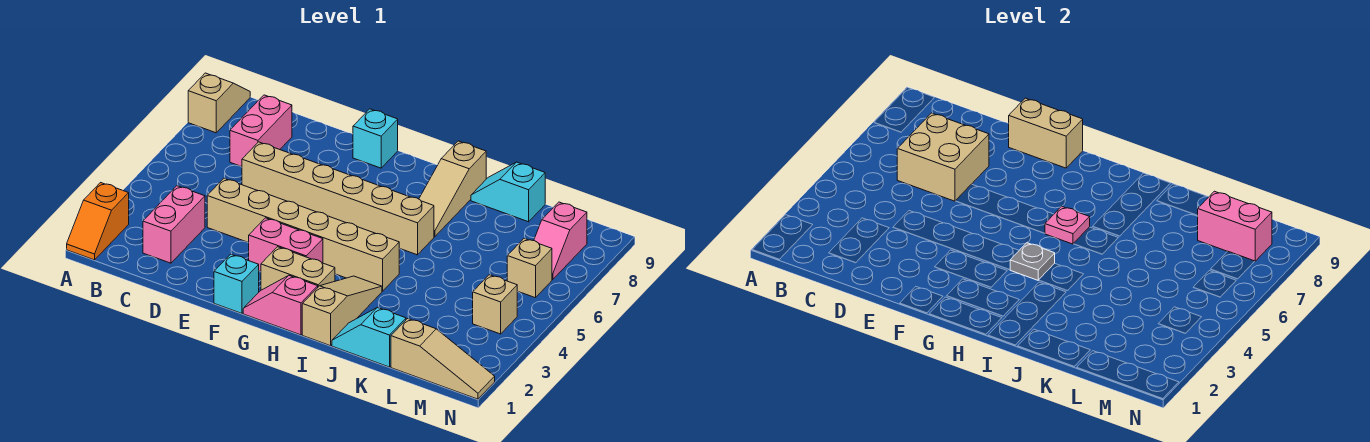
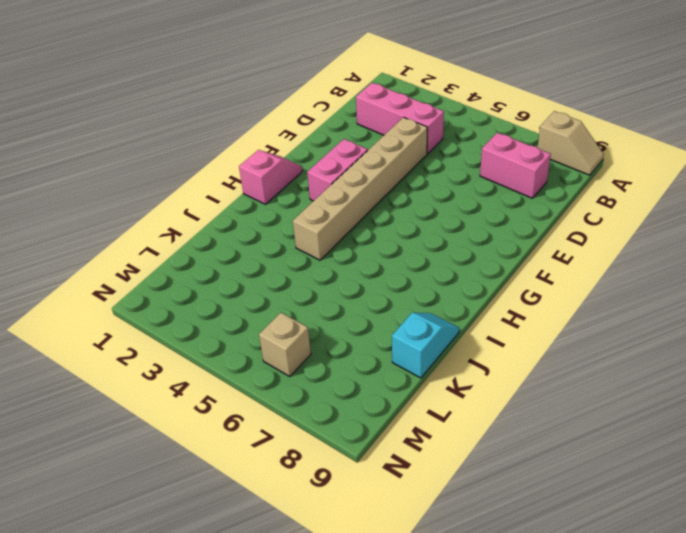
pink 1x3 brick [356,83,444,154] -> pink 1x2 brick [143,186,205,263]
none -> orange 1x2 slope [67,183,129,260]
none -> tan 1x6 brick [242,142,434,255]
none -> cyan 1x1 brick [214,254,259,313]

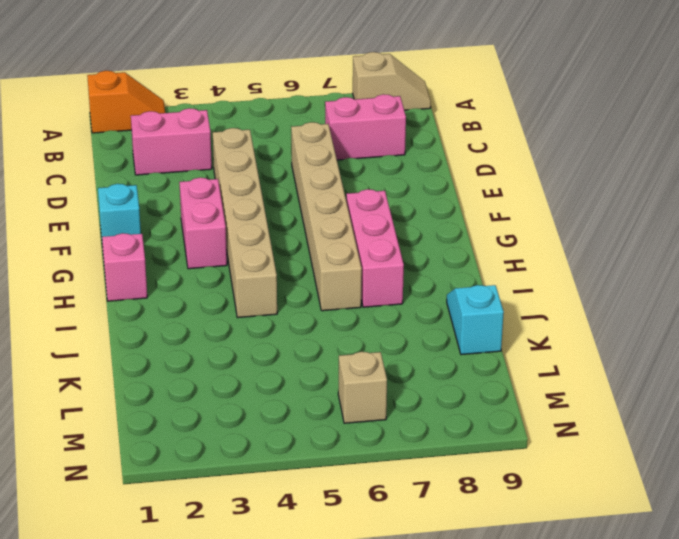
orange 1x2 slope [87,71,165,133] -> orange 1x2 slope turned to [67,183,129,260]
pink 1x3 brick [346,189,404,307] -> tan 1x3 slope [419,141,486,237]
none -> cyan 1x1 brick [353,109,398,168]
none -> tan 1x2 brick [261,247,335,290]
none -> tan 1x3 slope [302,276,382,346]

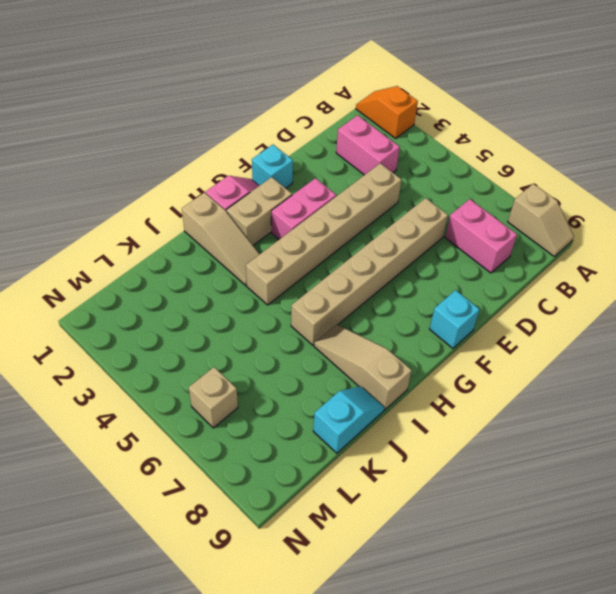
none -> cyan 1x2 slope [332,308,406,367]
none -> tan 1x3 slope [391,319,495,399]
none -> tan 1x1 brick [473,275,517,334]

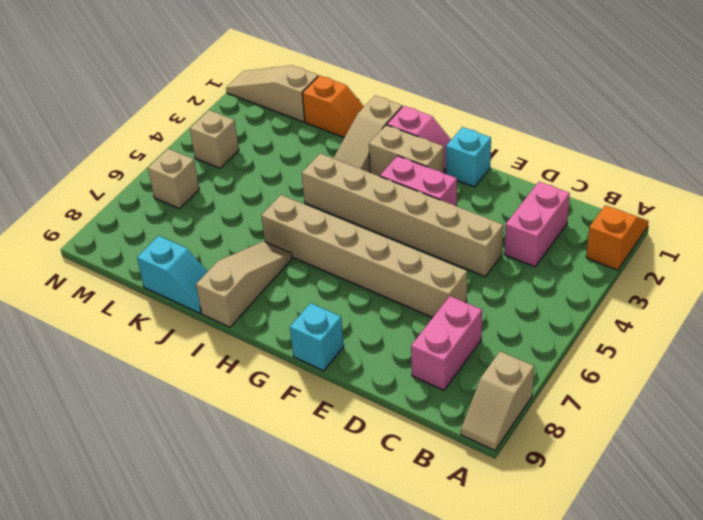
orange 1x2 slope [302,75,364,138] -> cyan 1x2 slope [332,308,406,367]
none -> pink 1x2 slope [534,202,587,280]
none -> tan 2x2 brick [897,113,989,201]
none -> tan 1x2 brick [1009,98,1083,168]

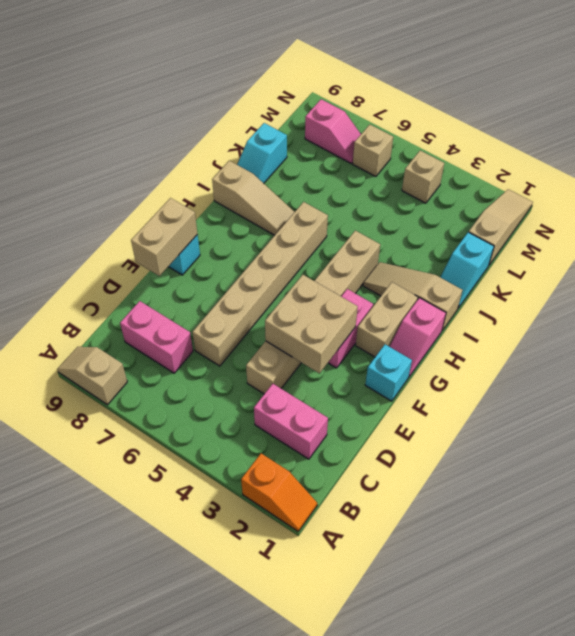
tan 2x2 brick [265,275,358,373] -> tan 2x2 brick moved to [897,113,989,201]
none -> grey 1x1 plate [1010,243,1055,280]
none -> pink 1x1 plate [1045,206,1090,244]
none -> pink 1x2 brick [1197,191,1272,261]

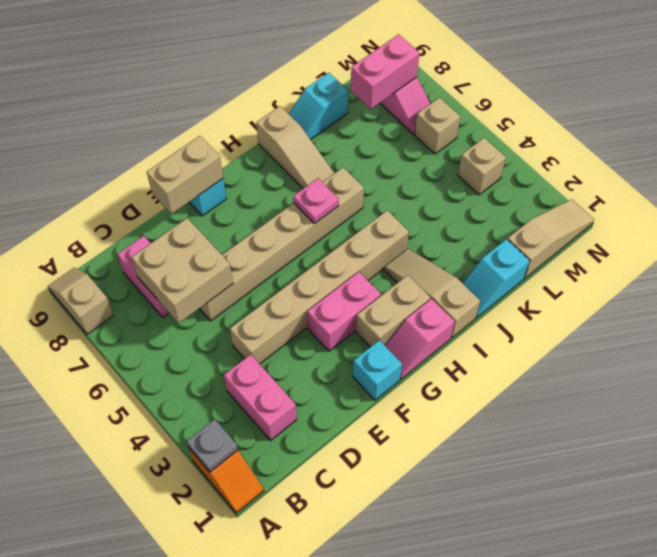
grey 1x1 plate [186,419,238,472] -> grey 1x1 plate moved to [1010,243,1055,280]

